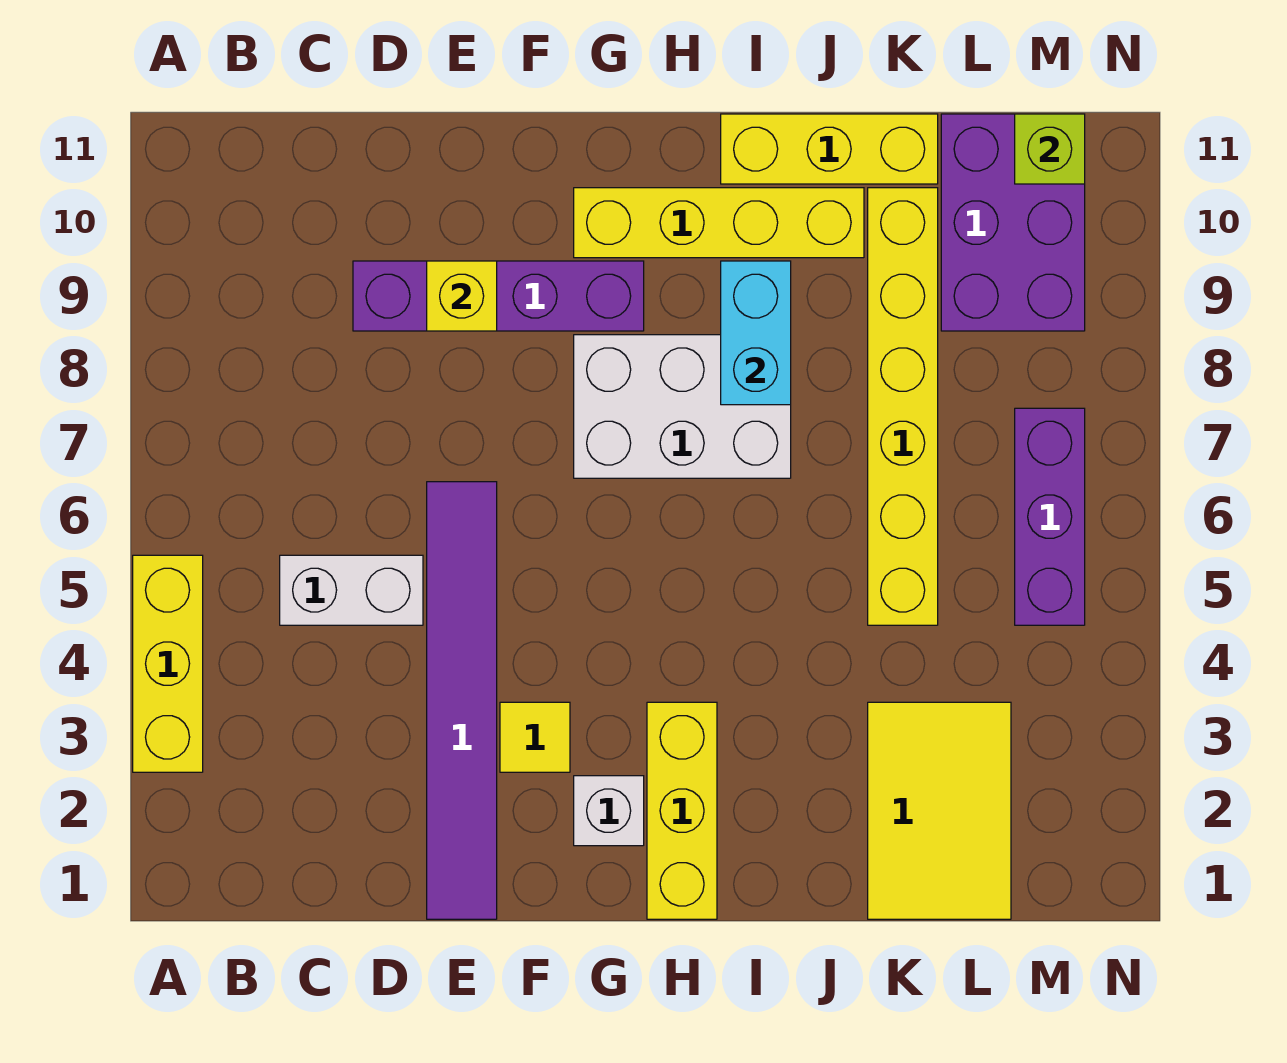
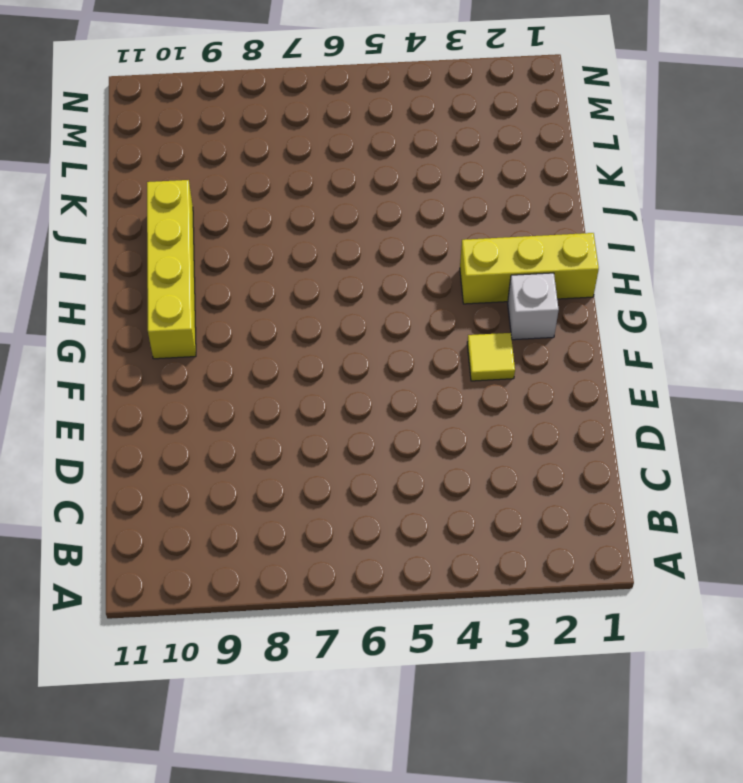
none -> yellow 1x3 brick [133,555,203,772]
none -> white 1x2 brick [280,555,423,625]
none -> purple 1x4 brick [353,261,644,331]

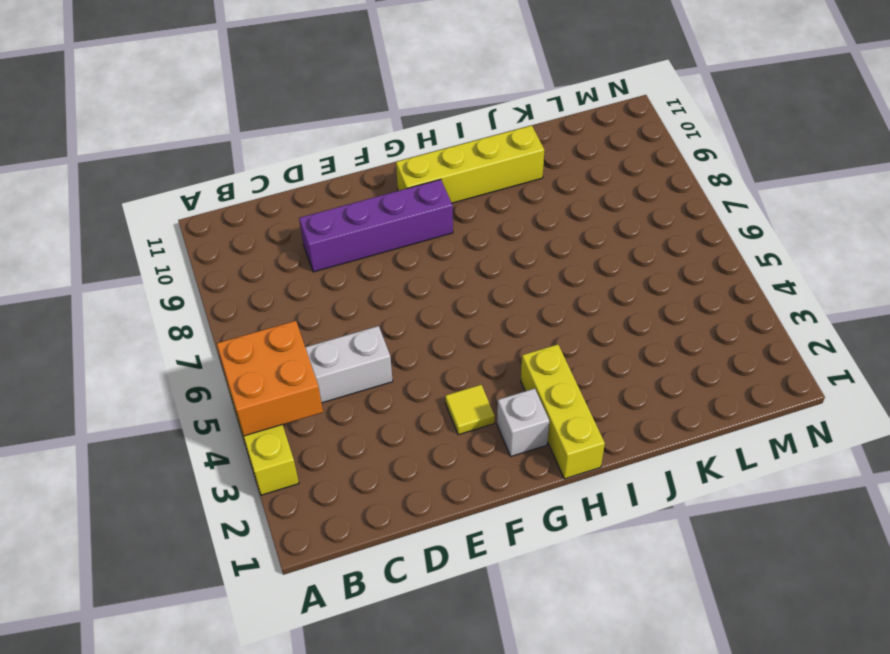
orange 2x2 brick [217,321,323,436] -> none
none -> purple 1x6 tile [427,482,497,919]
none -> white 2x3 brick [574,335,791,478]
none -> yellow 1x3 brick [721,114,938,184]

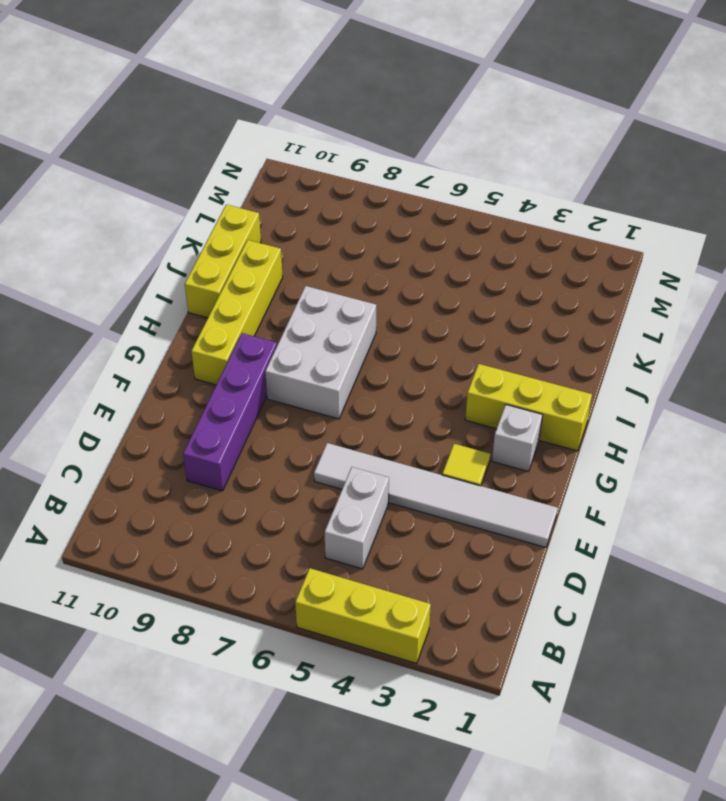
white 1x6 tile [314,443,558,547] -> purple 1x6 tile [427,482,497,919]
none -> yellow 2x3 tile [868,702,1011,919]
none -> yellow 1x6 brick [868,188,938,625]
none -> purple 2x3 brick [941,114,1085,331]

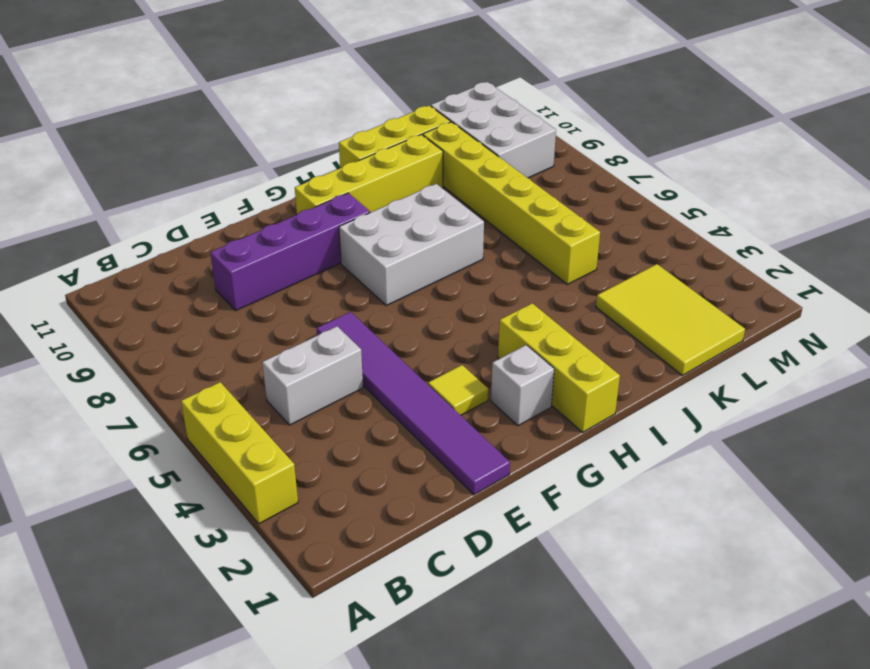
white 2x3 brick [431,82,556,178] -> purple 2x3 brick [941,114,1085,331]
none -> purple 1x3 brick [1015,408,1085,625]
none -> yellow 1x1 brick [427,261,497,331]
none -> cyan 1x2 brick [721,261,791,405]

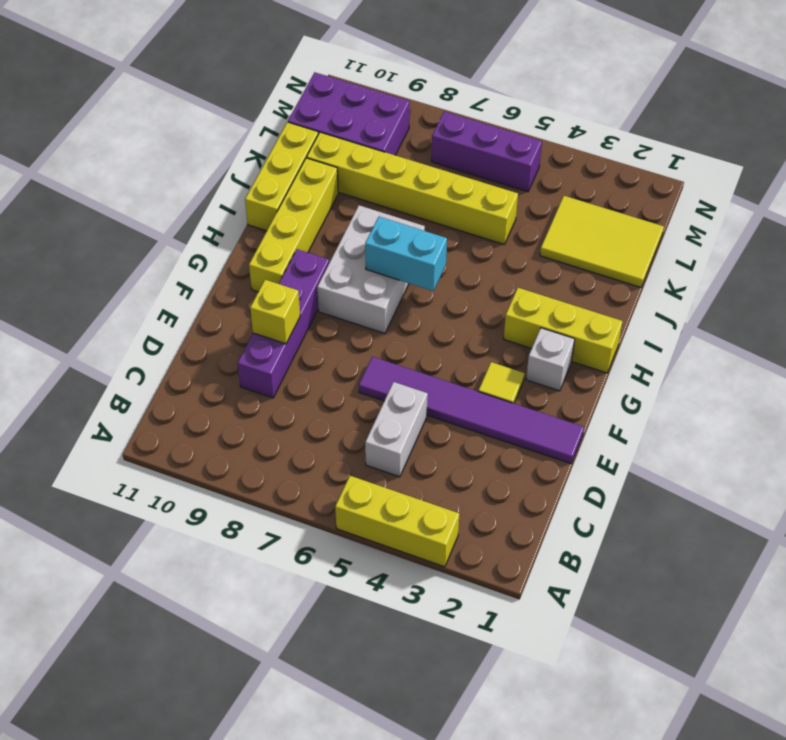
cyan 1x2 brick [365,217,447,291] -> cyan 1x2 brick moved to [721,261,791,405]
none -> lime 1x1 brick [1015,114,1085,184]

